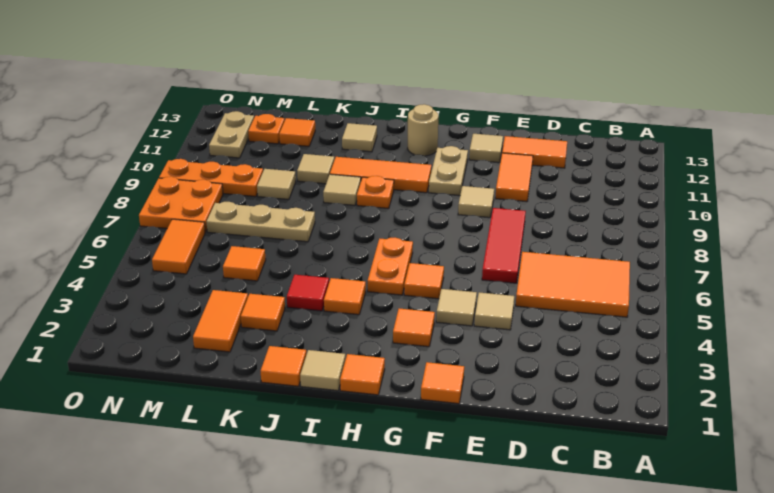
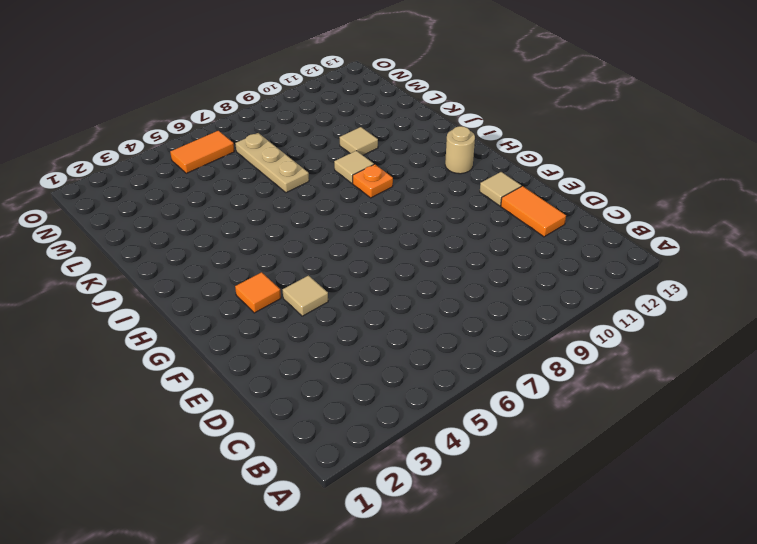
none -> orange 2x3 tile [516,252,630,317]
none -> tan 1x1 tile [474,292,514,330]
none -> red 1x3 tile [482,208,526,283]
none -> orange 1x2 tile [495,153,533,202]

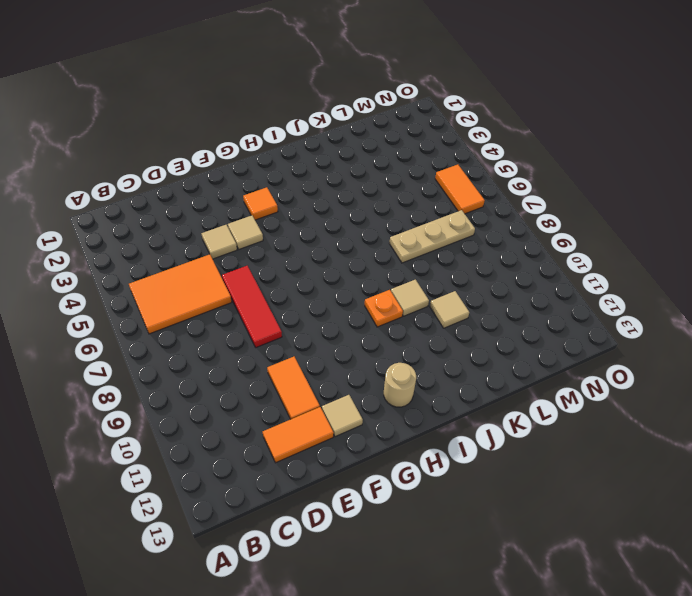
none -> orange 1x1 tile [421,362,464,404]
none -> tan 1x1 tile [458,186,494,218]
none -> orange 1x1 tile [404,263,444,299]
none -> tan 1x2 plate [429,146,468,196]

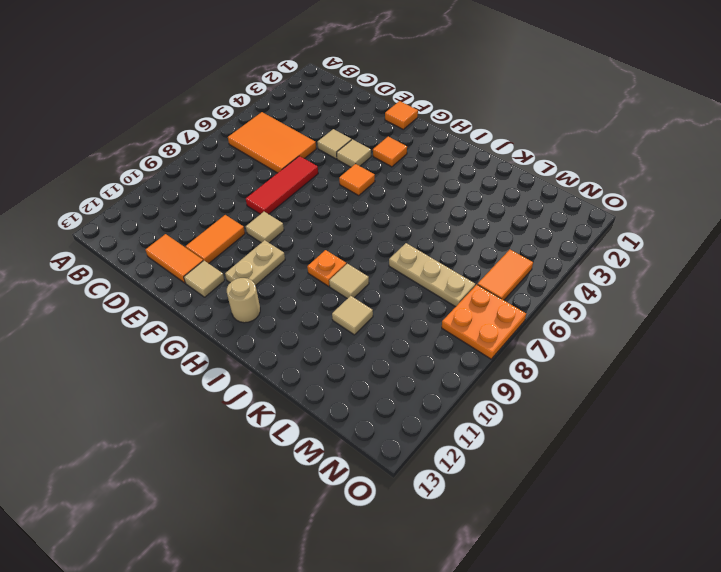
none -> orange 1x1 tile [340,354,385,395]
none -> orange 1x2 plate [368,238,413,295]
none -> orange 1x3 tile [330,157,431,193]
none -> tan 1x1 tile [300,350,345,391]

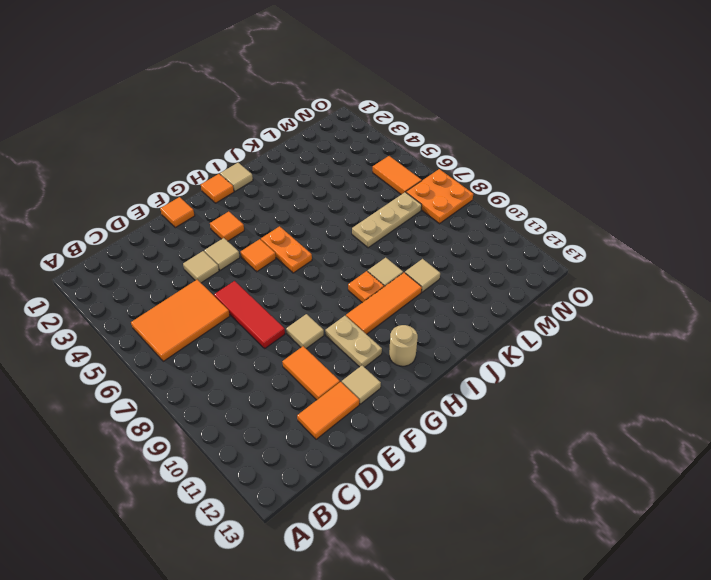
none -> orange 1x1 tile [324,278,366,315]
none -> orange 1x1 tile [261,346,306,386]
none -> red 1x1 tile [287,275,329,311]
none -> tan 1x1 tile [342,123,377,152]

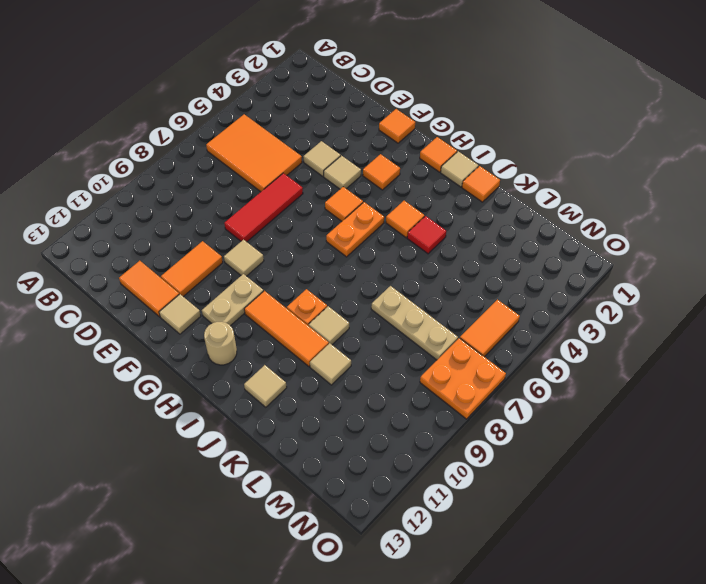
none -> orange 1x1 tile [241,294,285,331]
none -> orange 1x2 tile [193,290,248,352]
none -> orange 1x1 tile [223,246,266,281]
none -> tan 1x1 tile [257,169,296,200]

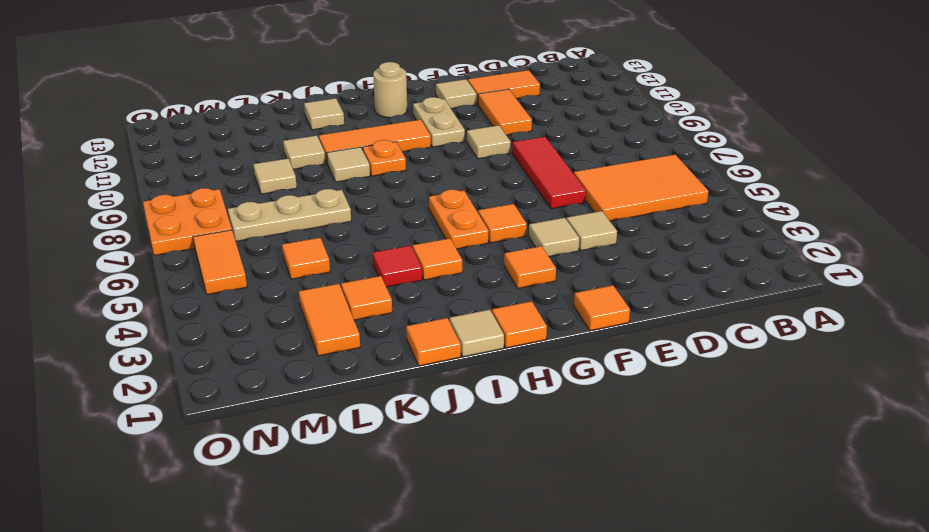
none -> orange 1x1 tile [279,118,315,146]
none -> orange 1x3 plate [159,159,263,197]
none -> orange 1x1 plate [248,114,285,144]
none -> tan 1x2 plate [209,111,254,158]

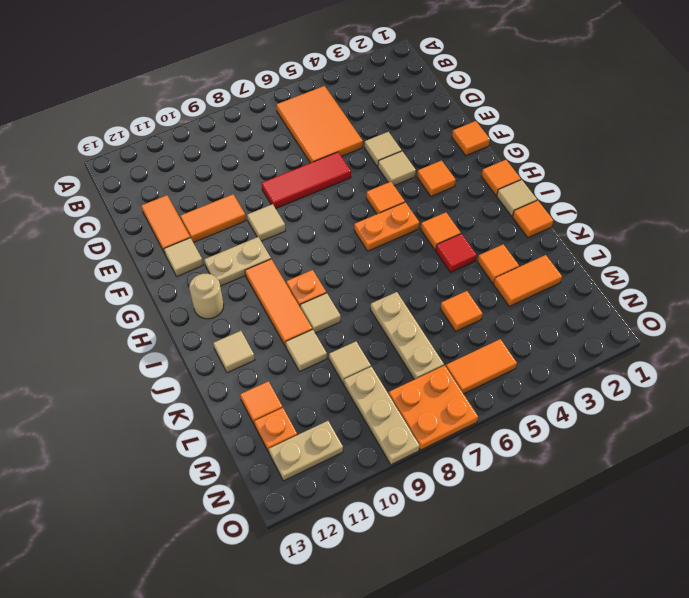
tan 1x3 plate [344,367,420,465] -> orange 1x3 plate [159,159,263,197]

